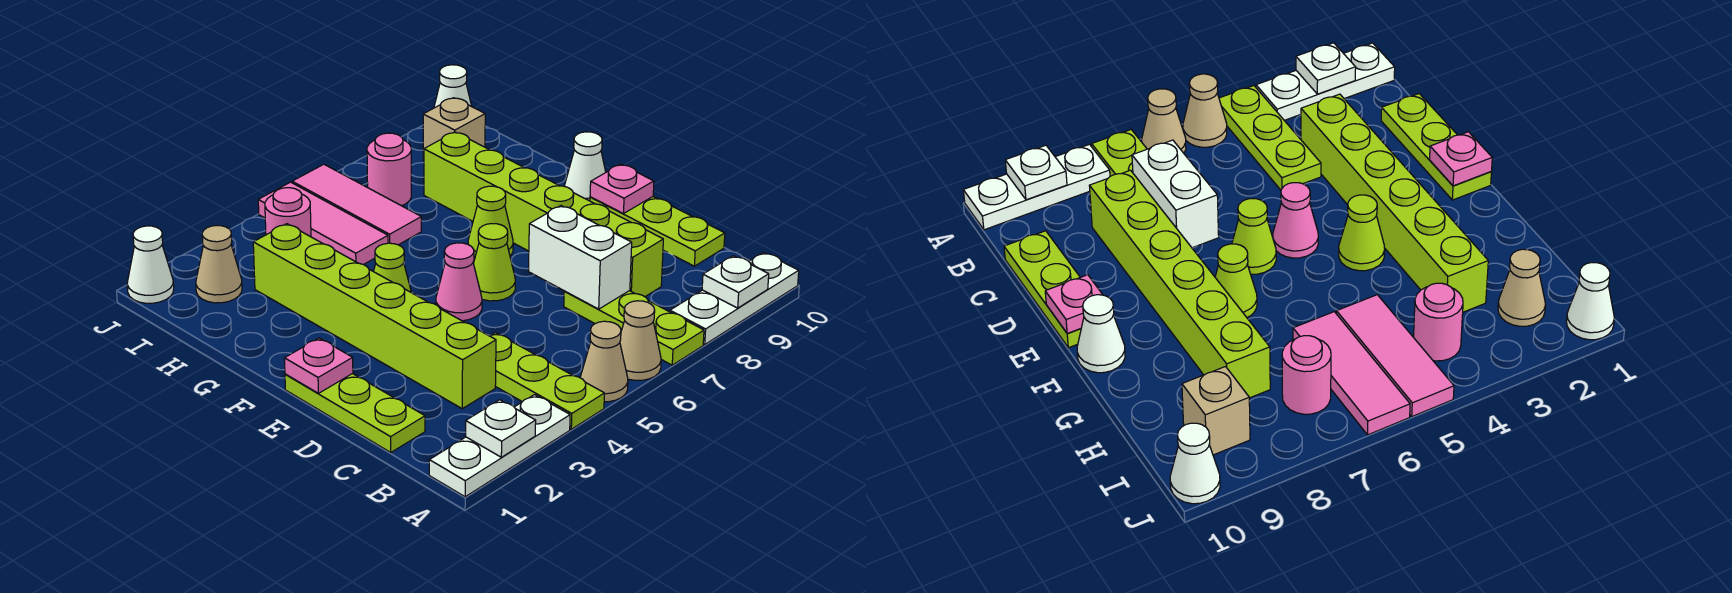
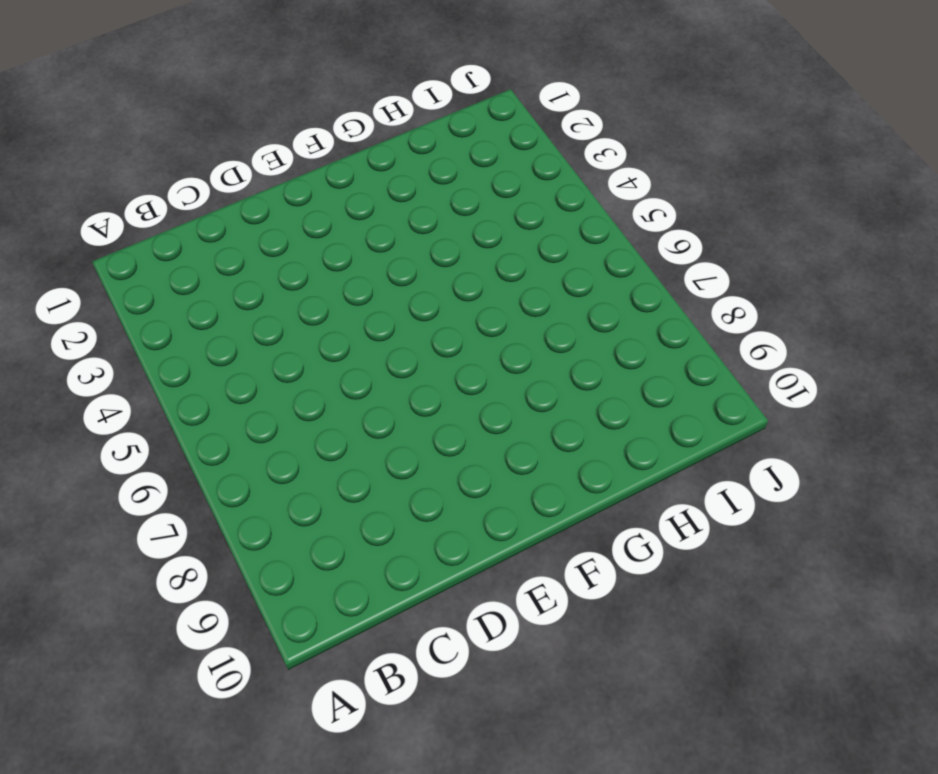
none -> white 1x3 plate [429,395,570,497]
none -> lime 1x3 plate [490,333,604,429]
none -> tan 1x1 cone [580,321,628,402]

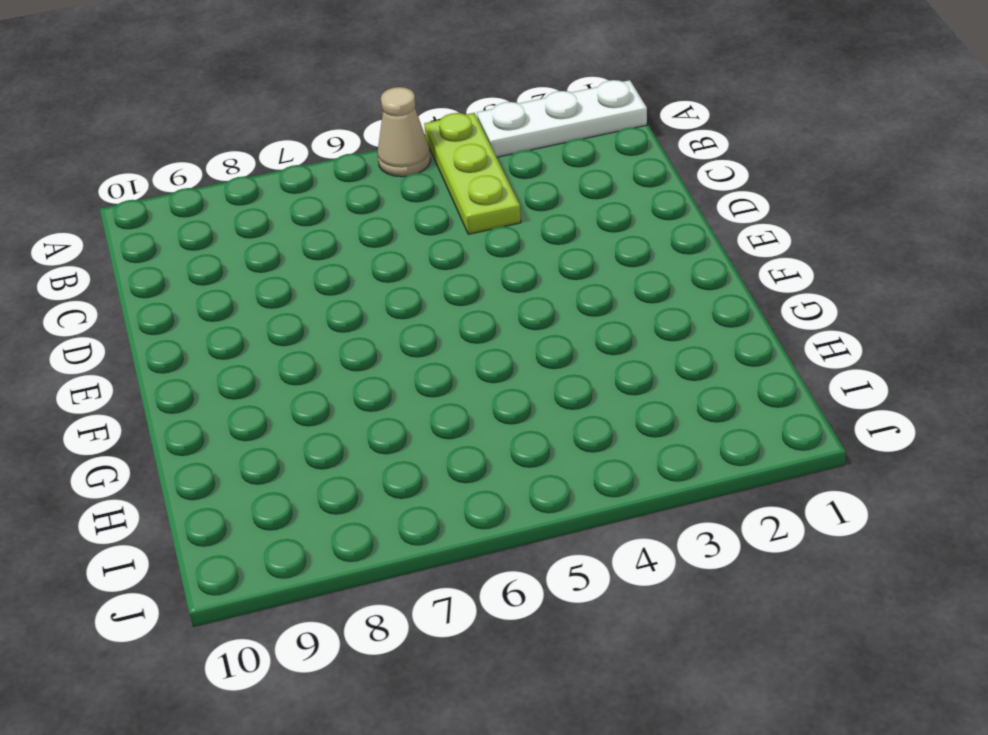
none -> tan 1x1 cone [620,301,661,380]
none -> lime 1x3 plate [564,291,704,365]
none -> white 1x3 plate [670,252,799,344]

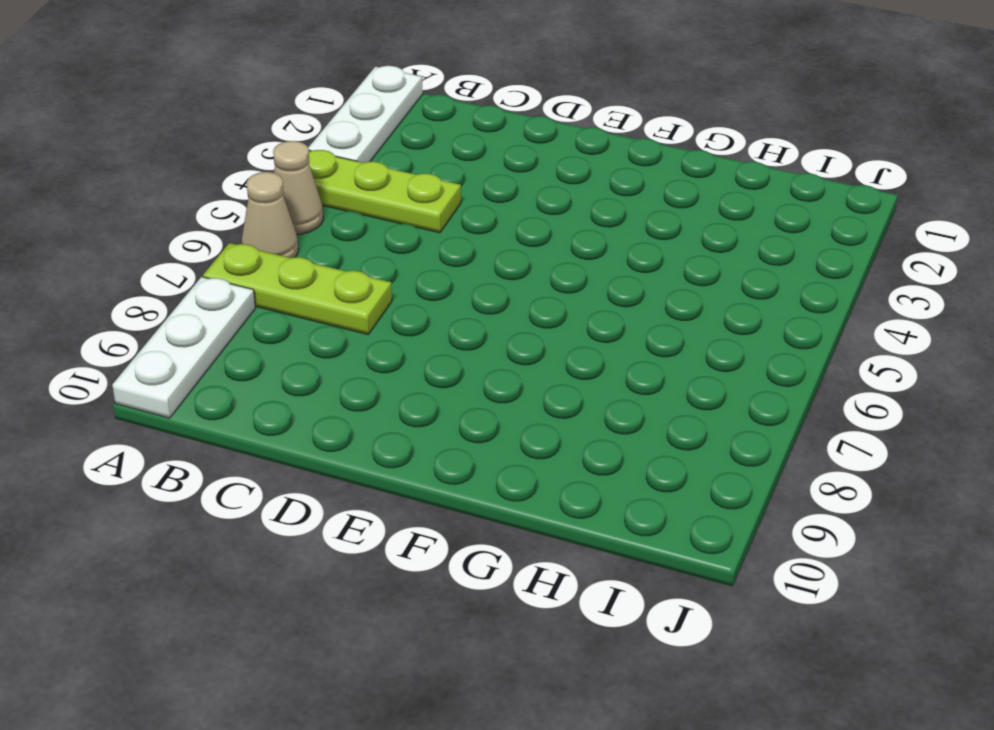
none -> lime 1x3 plate [285,374,425,452]
none -> lime 1x6 brick [253,224,496,409]
none -> lime 1x6 brick [424,132,663,297]

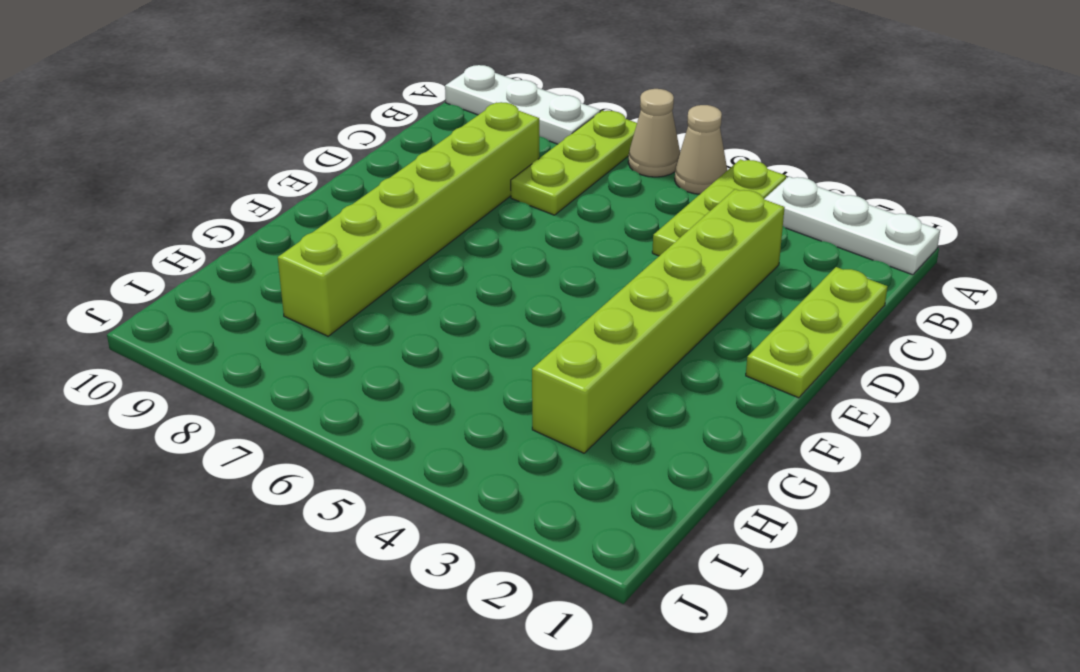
none -> lime 1x3 plate [590,197,725,266]
none -> pink 1x1 cone [436,243,482,321]
none -> lime 1x1 cone [474,224,515,301]

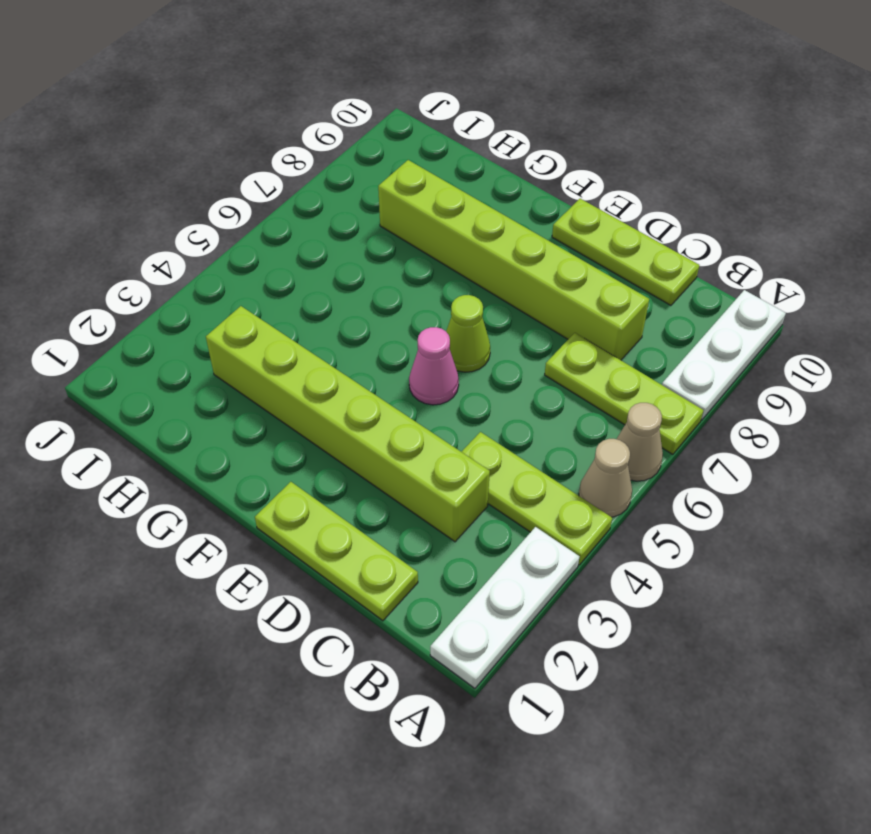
none -> lime 1x1 cone [374,243,412,293]
none -> lime 1x1 cone [468,186,513,259]
none -> white 1x1 cone [565,132,606,201]

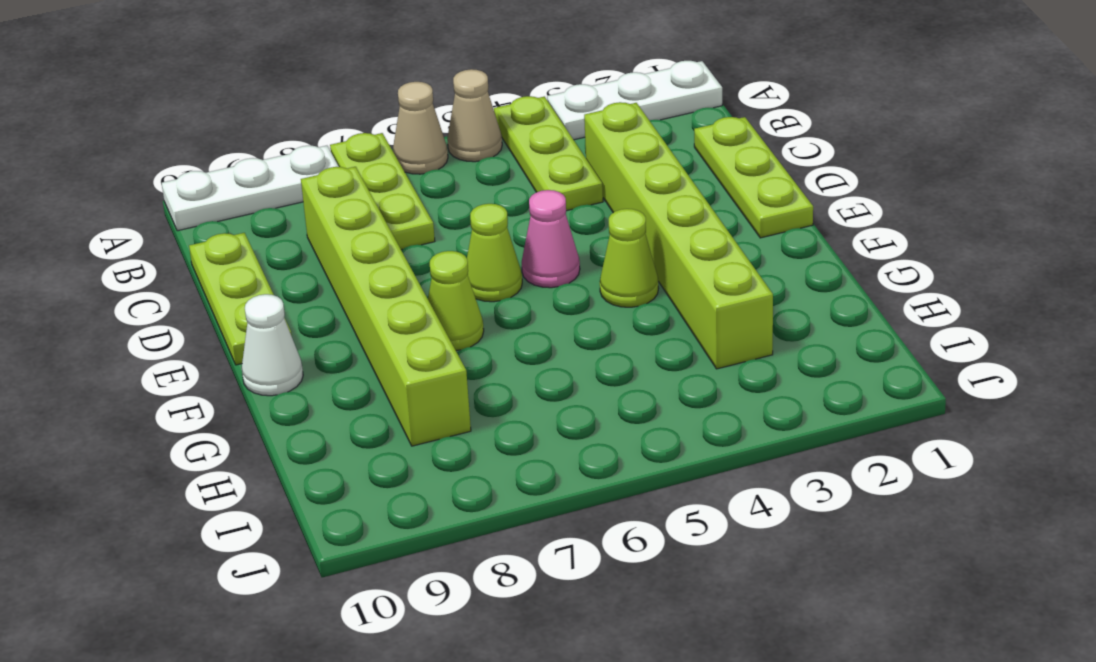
none -> pink 1x3 tile [258,182,388,265]
none -> pink 1x3 tile [292,164,421,245]
none -> tan 1x1 cone [196,225,242,303]

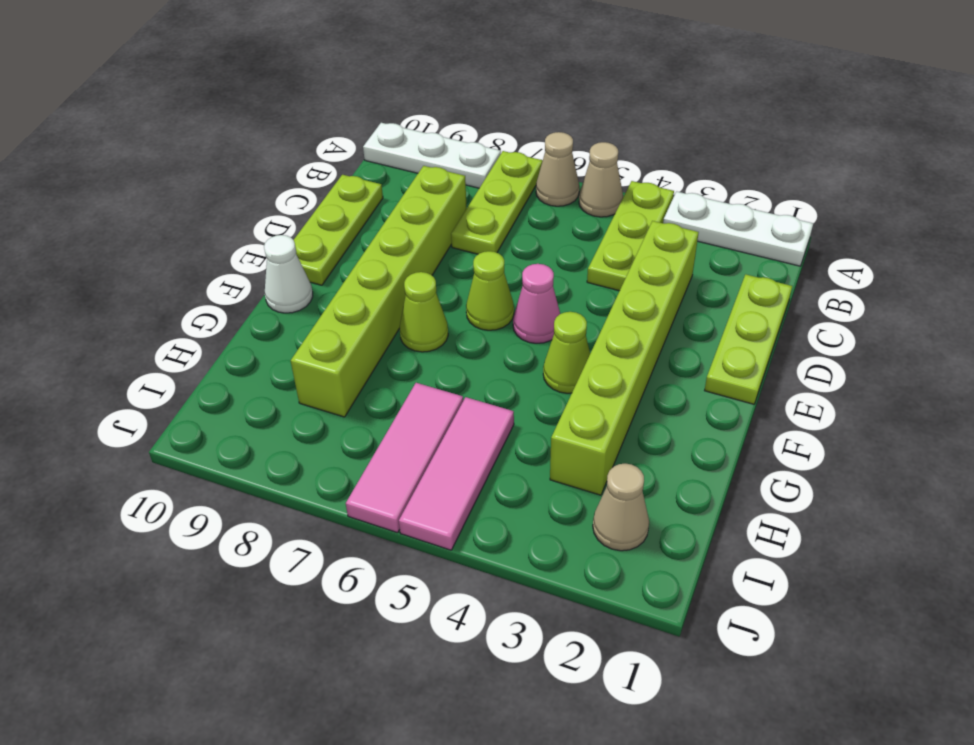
none -> pink 1x1 round brick [265,188,311,237]
none -> pink 1x1 round brick [367,133,411,206]
none -> tan 1x1 brick [423,98,485,160]

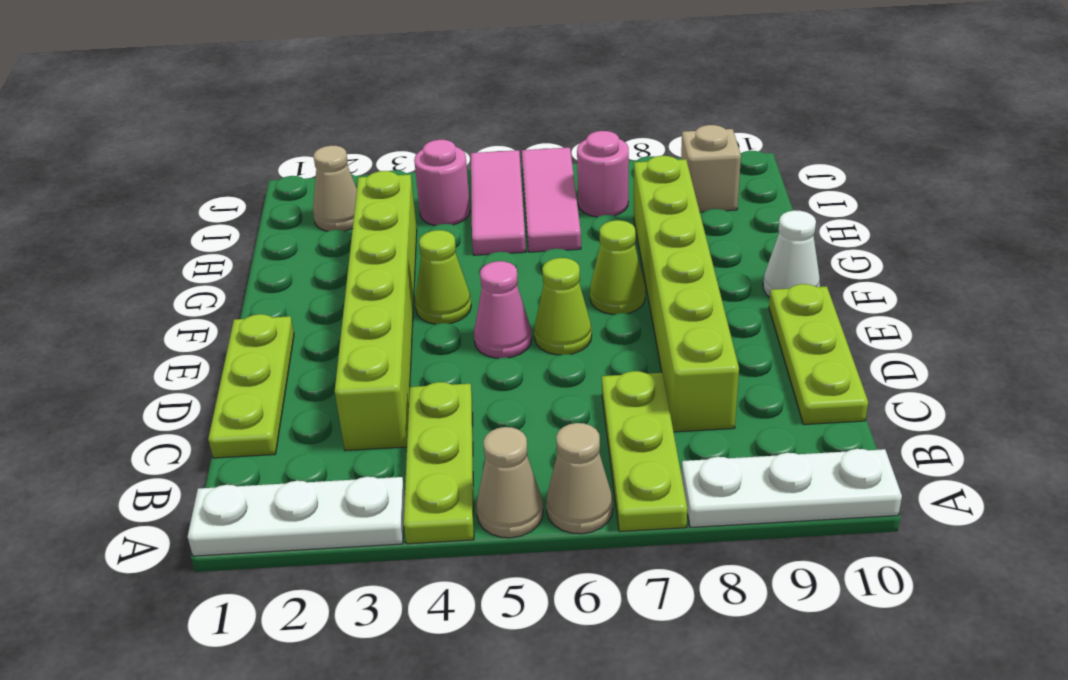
none -> white 1x1 cone [127,226,174,303]
none -> white 1x1 cone [434,65,471,108]
none -> white 1x1 plate [466,400,536,457]

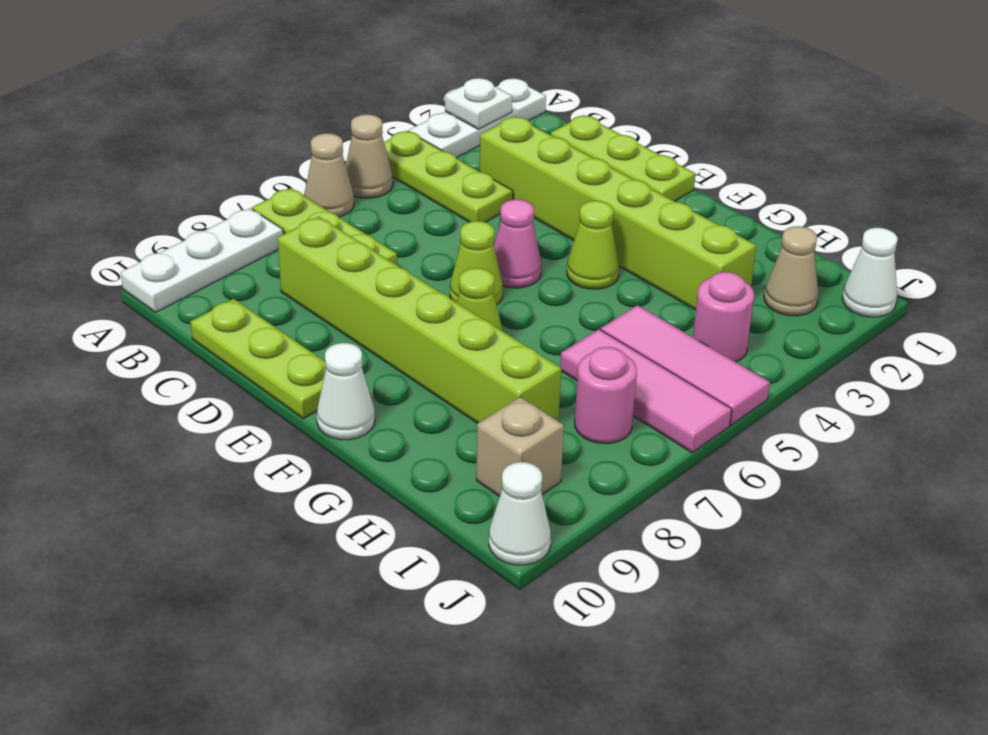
none -> white 1x1 plate [702,256,769,308]
none -> white 1x2 brick [528,206,632,309]
none -> pink 1x1 plate [284,338,353,393]

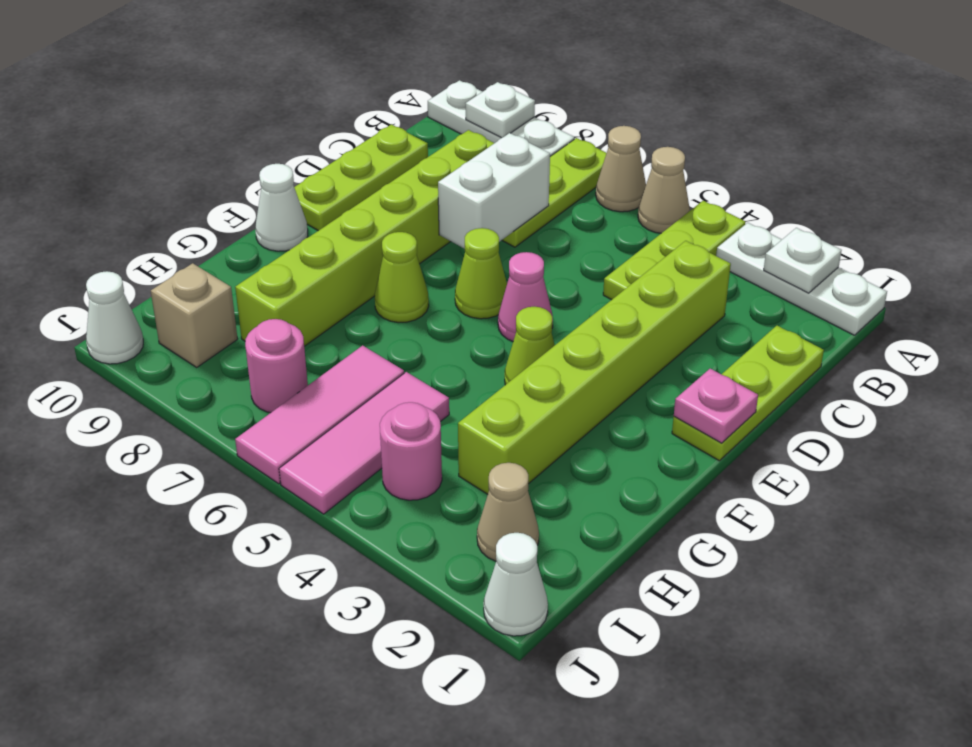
none -> pink 1x1 plate [590,164,654,214]

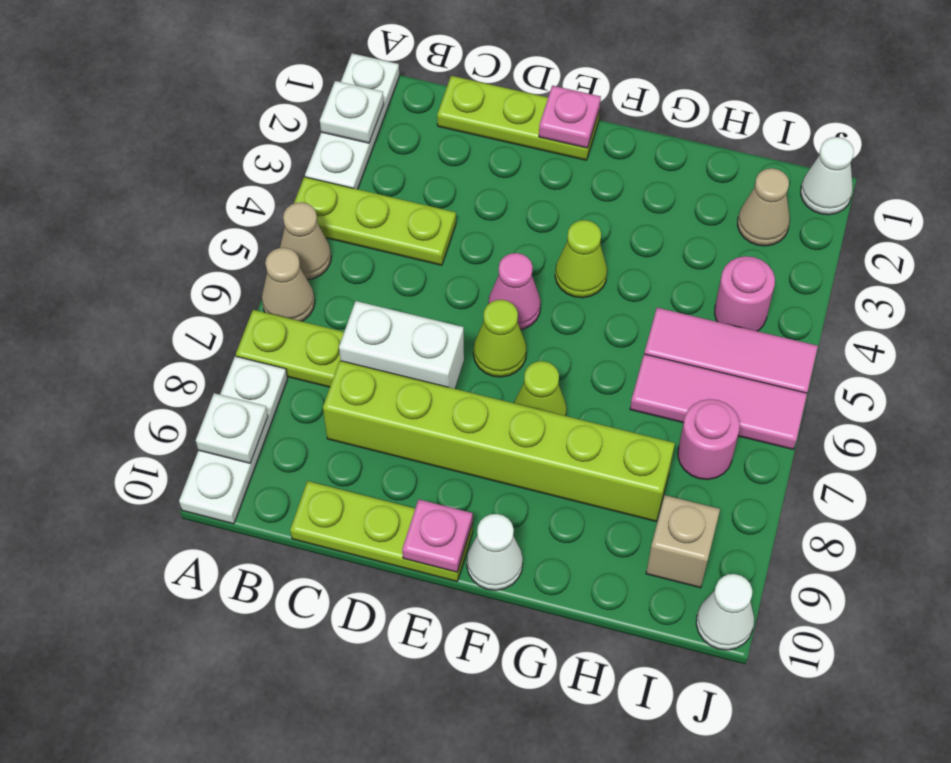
none -> lime 1x6 brick [253,224,496,409]

